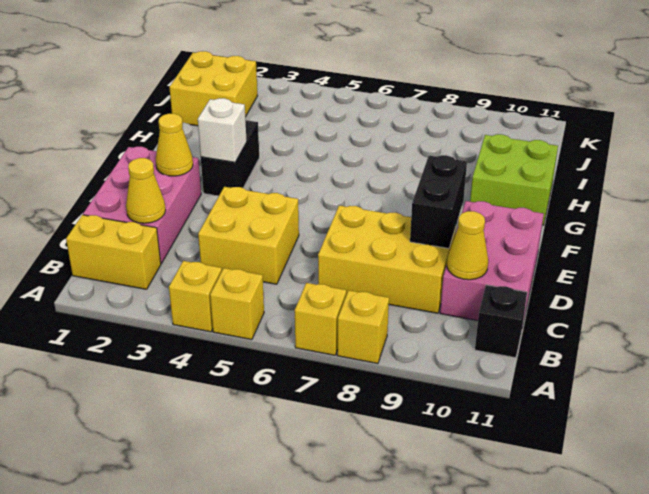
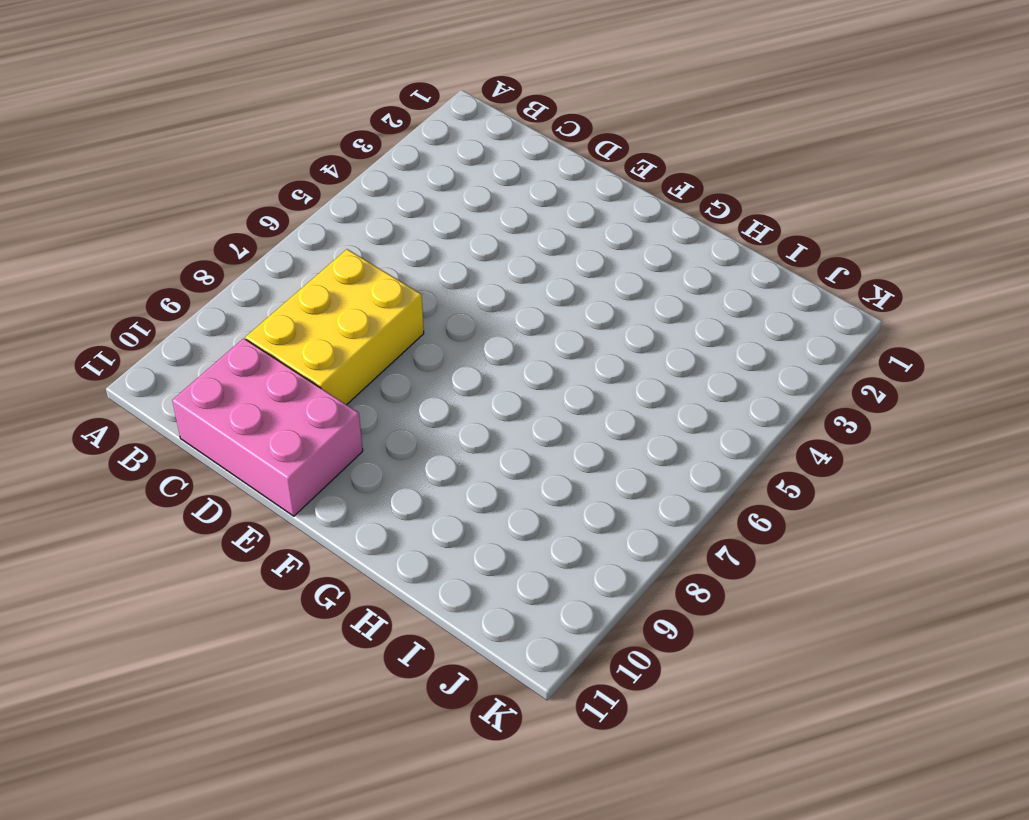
none -> yellow 1x1 brick [169,261,222,332]
none -> yellow 1x1 brick [210,268,264,340]
none -> yellow 1x1 brick [295,283,346,355]

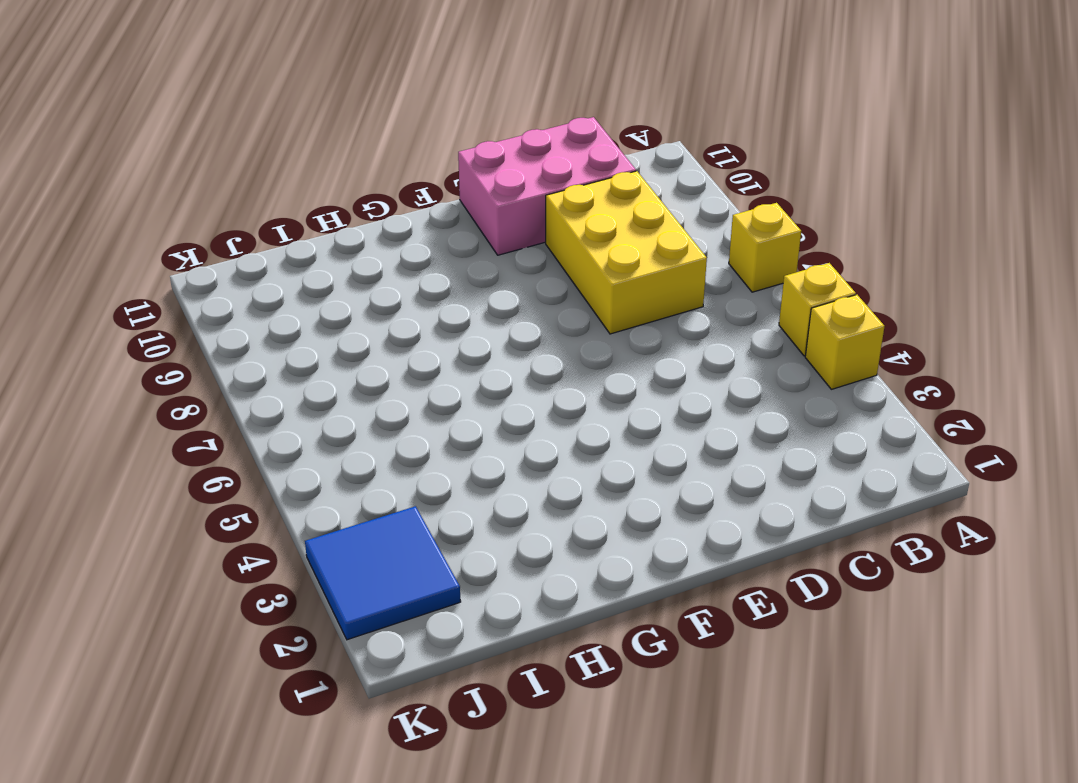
blue 2x2 tile [305,506,461,640] -> yellow 2x2 brick [169,51,258,126]
none -> yellow 1x1 brick [337,290,389,364]
none -> yellow 1x2 brick [66,215,161,289]
none -> black 1x1 brick [475,285,527,358]

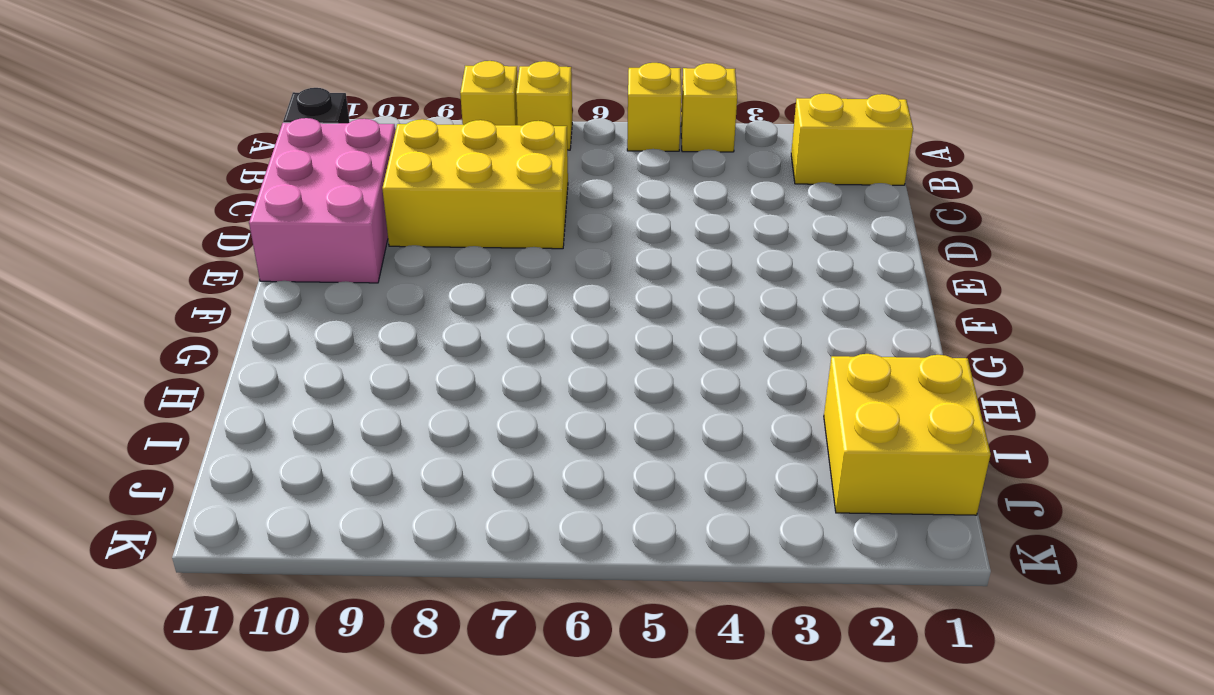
none -> pink 2x3 brick [83,147,201,264]
none -> yellow 2x2 brick [198,187,299,284]
none -> black 1x2 brick [201,120,259,196]

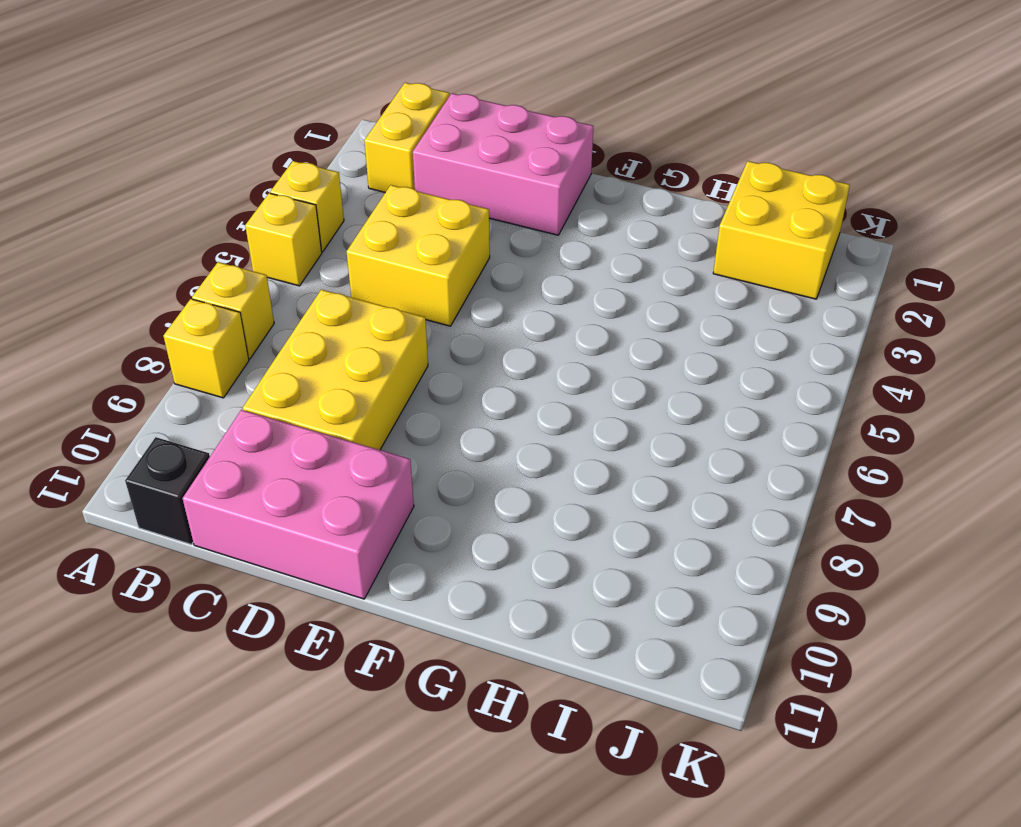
none -> black 1x2 brick [201,120,259,196]
none -> lime 2x2 brick [470,134,558,225]
none -> yellow 1x1 cone [126,158,166,223]

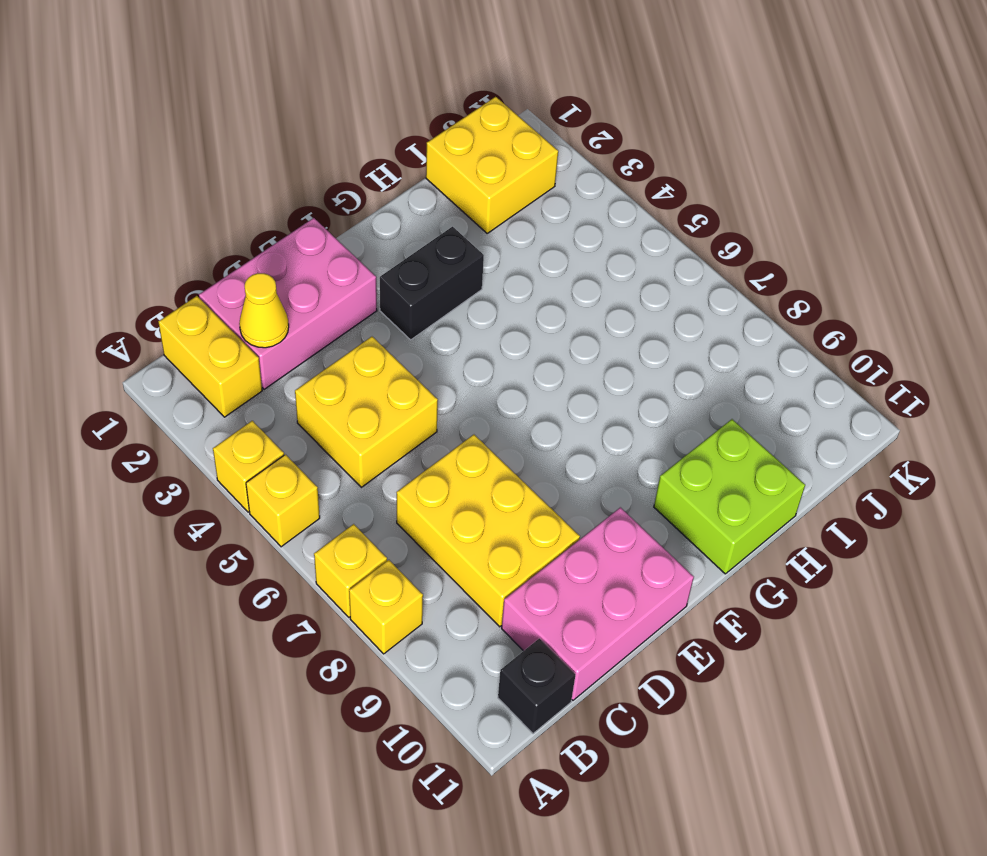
none -> yellow 1x1 cone [447,211,488,280]
none -> black 1x2 brick [410,155,467,248]
none -> yellow 1x1 cone [156,114,193,176]

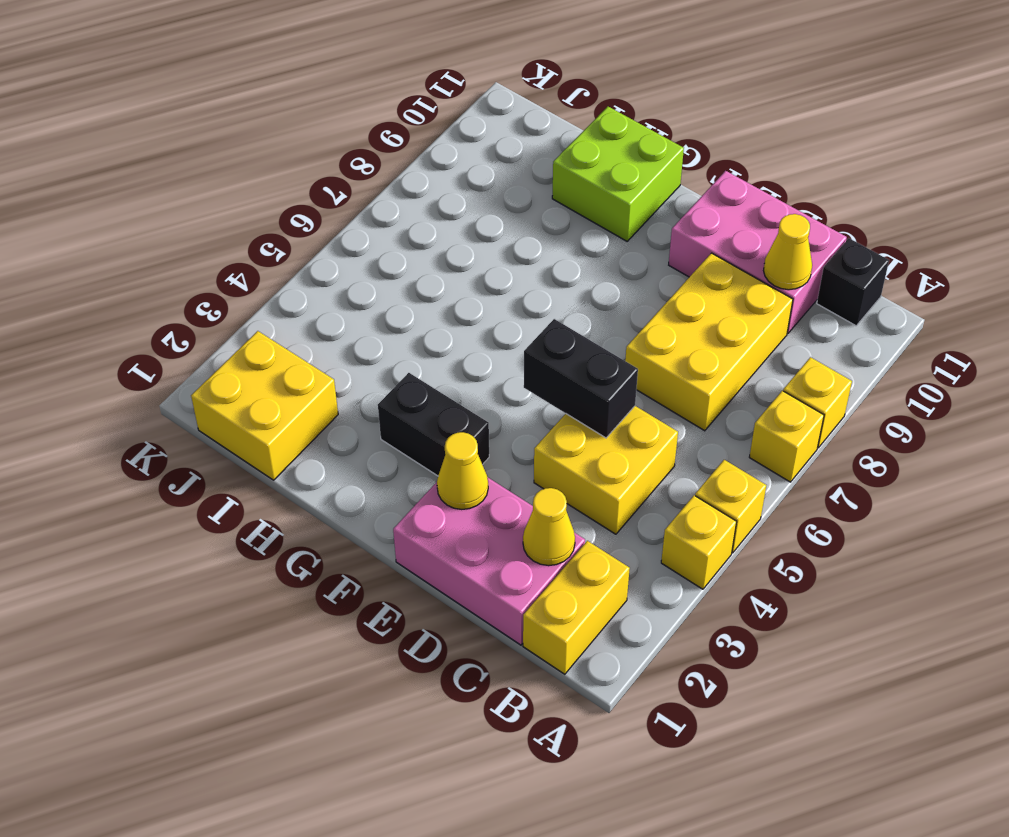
black 1x2 brick [524,319,638,438] -> black 1x2 brick moved to [410,155,467,248]
none -> white 1x1 brick [198,98,247,162]

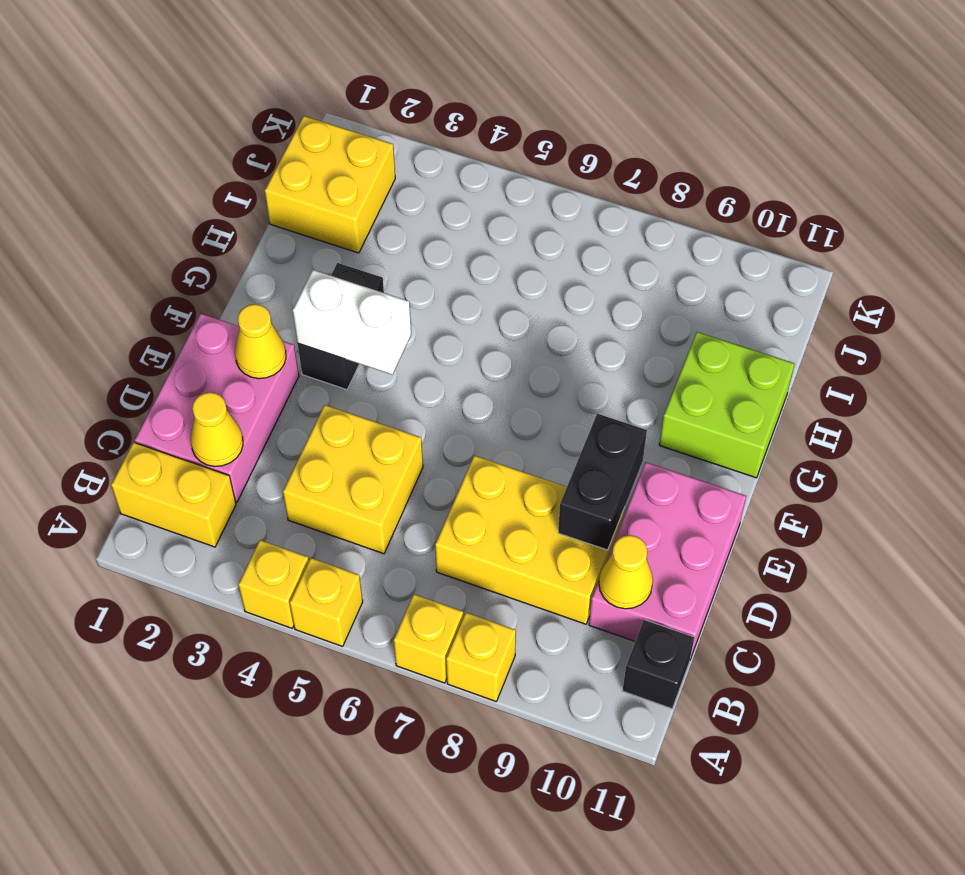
white 1x2 brick [293,270,411,375] -> white 1x1 brick [198,98,247,162]

